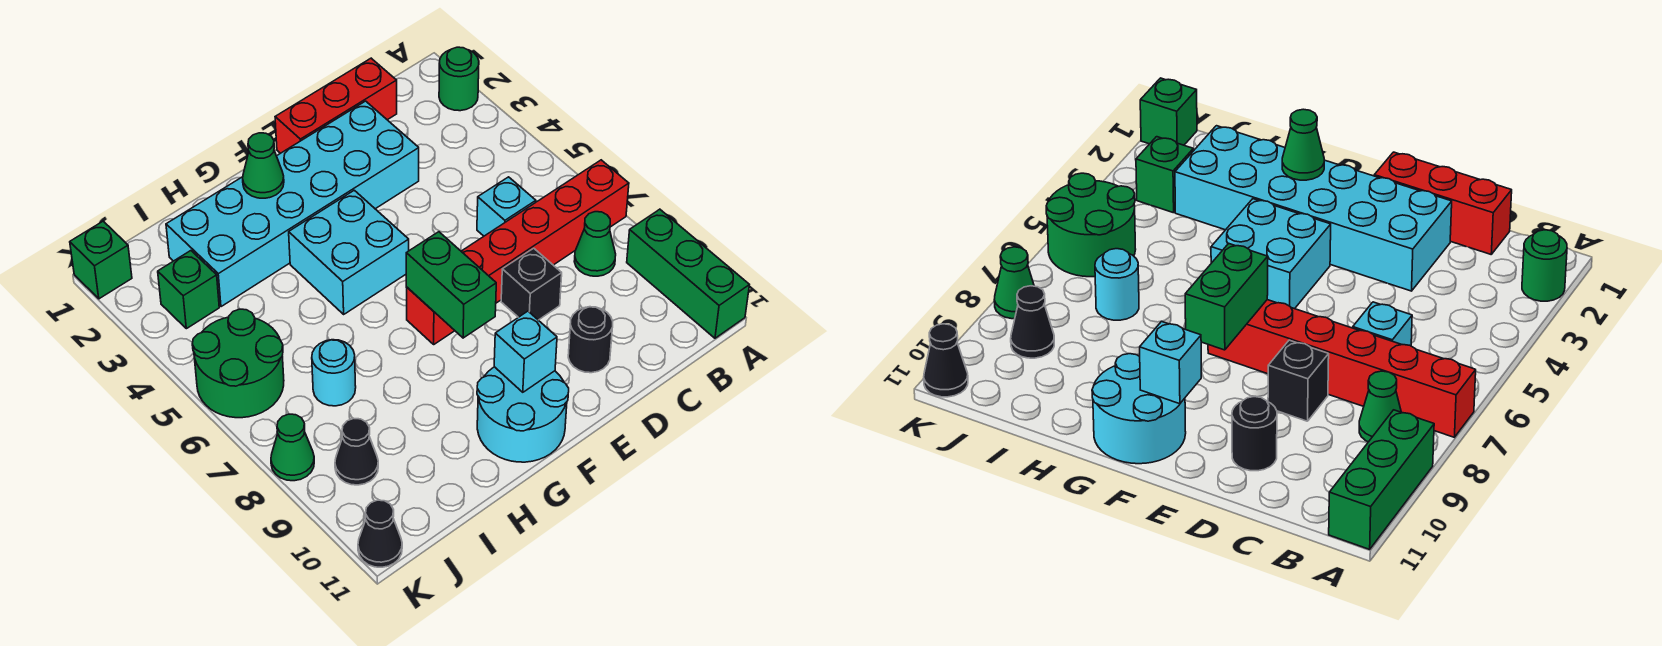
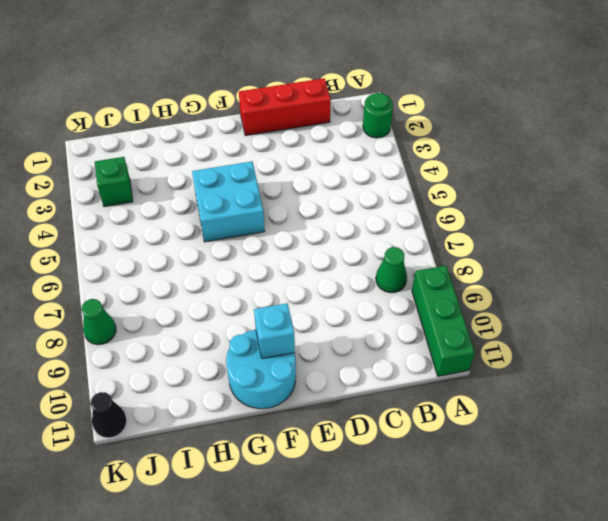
none -> red 1x6 brick [406,160,629,344]
none -> cyan 1x1 brick [477,177,536,236]
none -> cyan 2x6 brick [166,101,419,307]

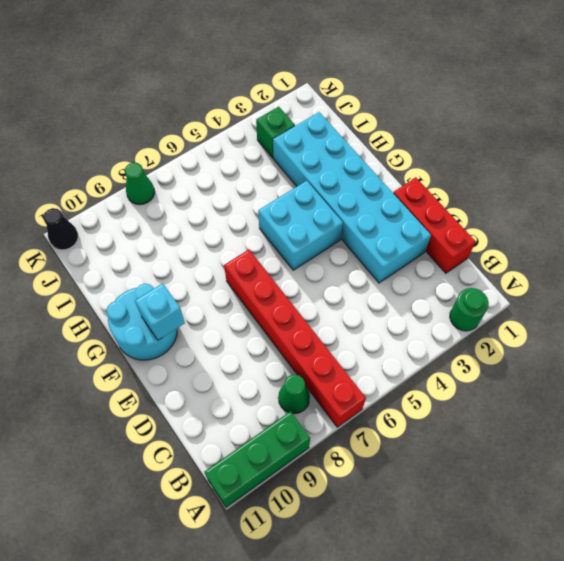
none -> cyan 1x1 brick [477,177,536,236]
none -> black 1x1 brick [501,248,562,320]
none -> black 1x1 round brick [568,307,613,373]

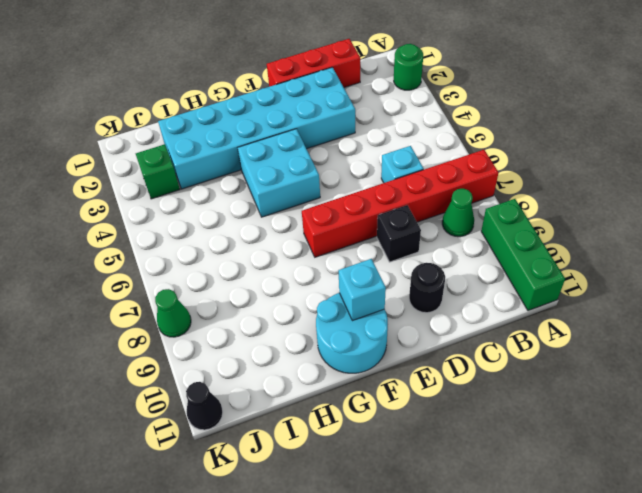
none -> cyan 1x1 round brick [312,340,356,406]
none -> green 2x2 round brick [192,309,284,418]
none -> black 1x1 cone [335,418,378,485]

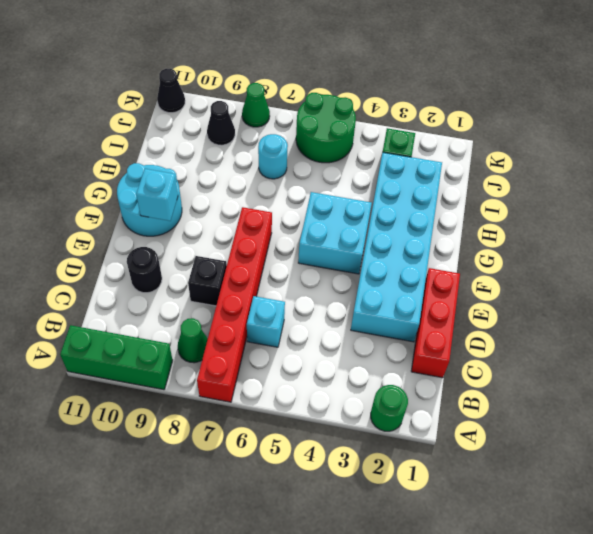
none -> green 1x1 brick [70,221,132,299]
none -> green 1x2 brick [406,232,496,338]
none -> green 1x1 cone [243,133,284,198]

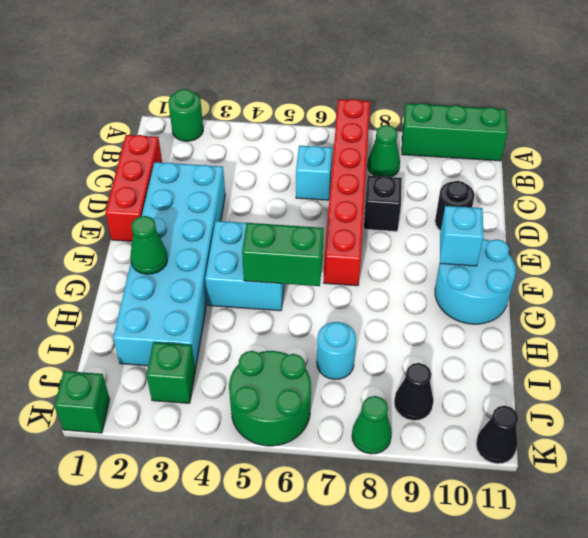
green 1x2 brick [242,223,324,286] -> green 1x2 brick moved to [406,232,496,338]

